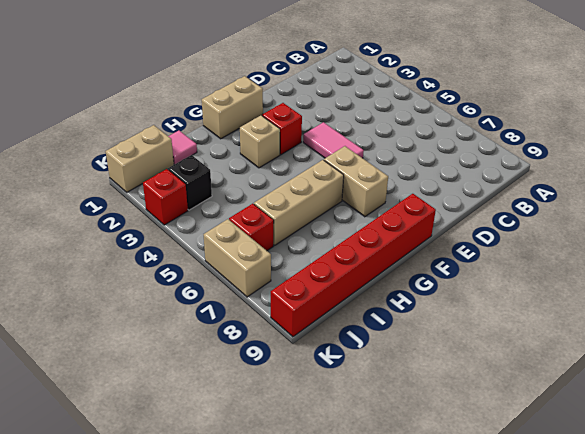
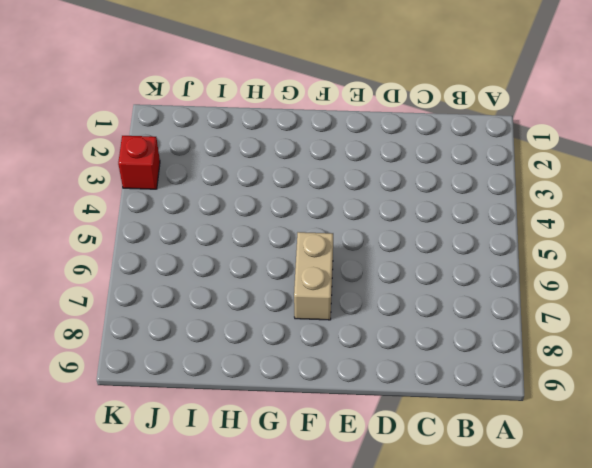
none -> pink 1x2 tile [303,122,364,158]
none -> tan 1x2 brick [202,76,263,139]
none -> red 1x1 brick [262,103,302,155]

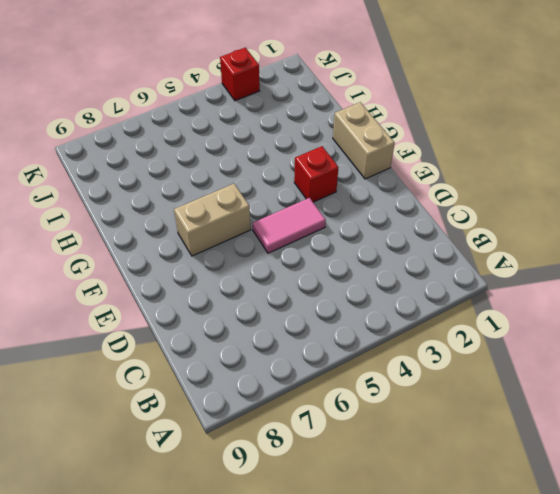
none -> red 1x6 brick [271,194,436,337]
none -> tan 1x1 brick [240,115,280,168]
none -> tan 1x3 brick [254,160,344,245]

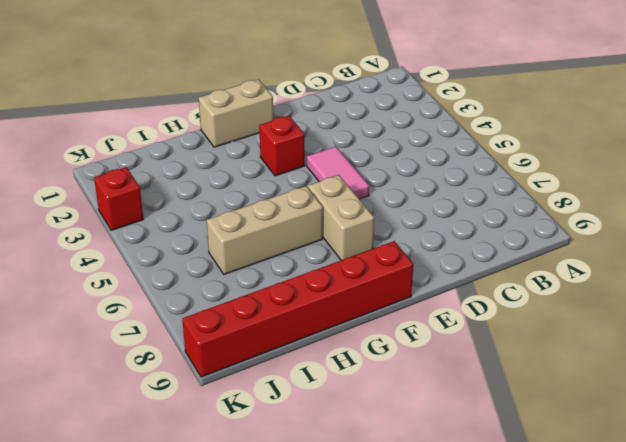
none -> tan 1x1 brick [240,115,280,168]
none -> pink 1x1 tile [168,131,197,165]
none -> tan 1x2 brick [106,125,174,192]

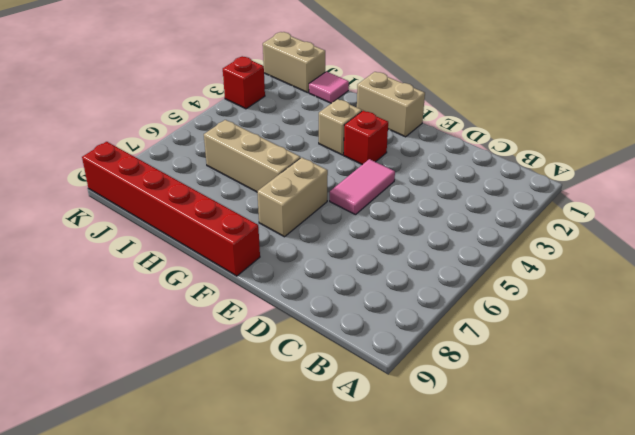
none -> black 1x1 brick [168,155,212,210]
none -> red 1x1 brick [229,204,274,251]
none -> tan 1x2 brick [204,219,271,297]

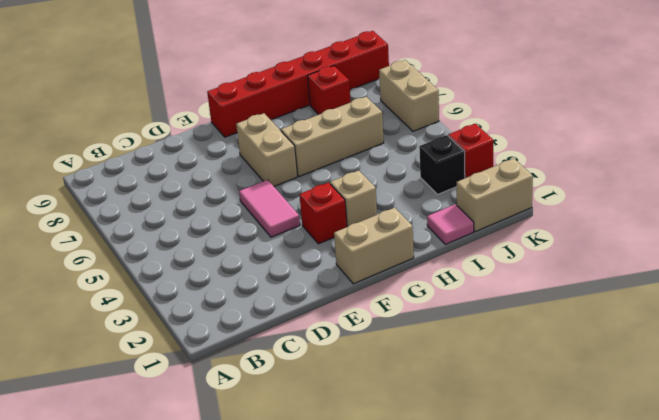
red 1x1 brick [308,66,351,115] -> red 1x1 brick moved to [229,204,274,251]

